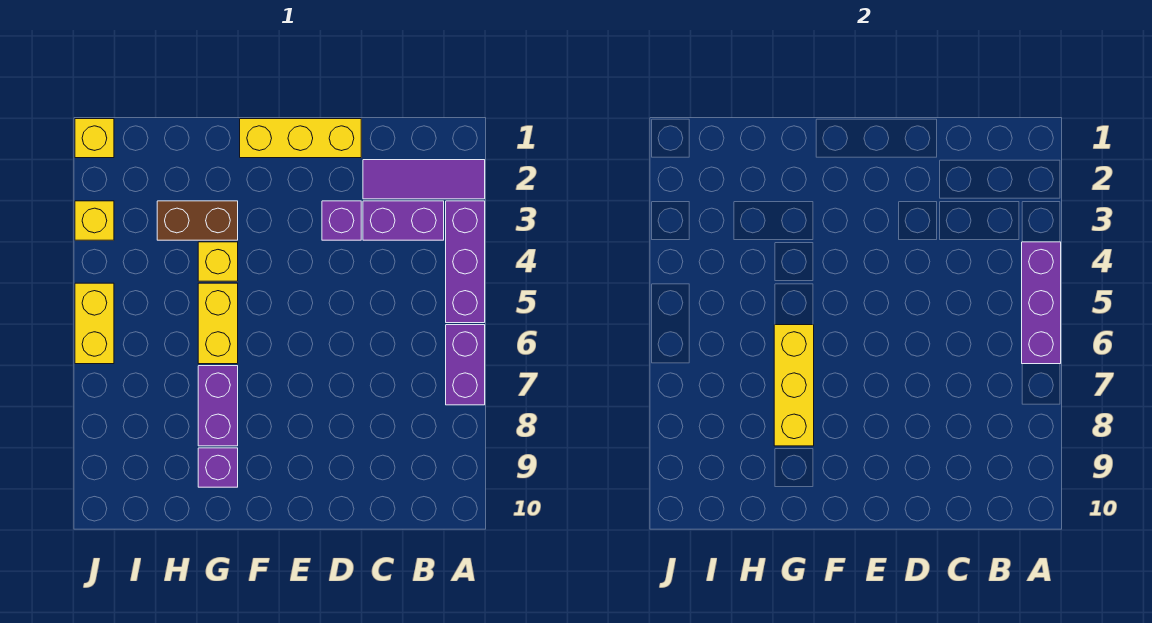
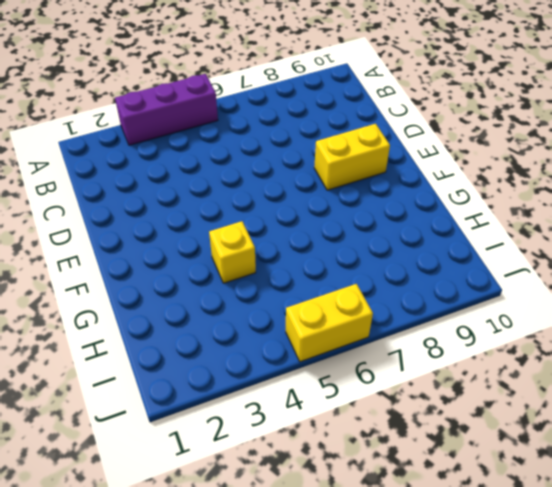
yellow 1x2 brick [314,124,390,190] -> yellow 1x2 brick moved to [198,283,238,364]
none -> purple 1x3 tile [363,160,485,199]
none -> purple 1x2 brick [446,325,485,405]
none -> purple 1x2 brick [363,201,444,240]

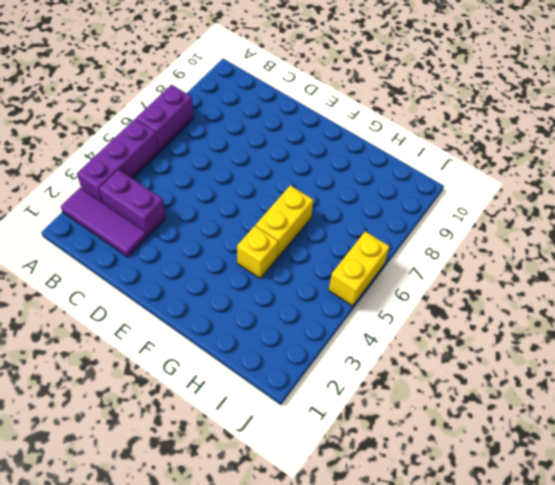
none -> yellow 1x3 brick [240,119,361,158]
none -> purple 1x1 brick [322,201,361,240]
none -> brown 1x2 brick [157,201,238,240]

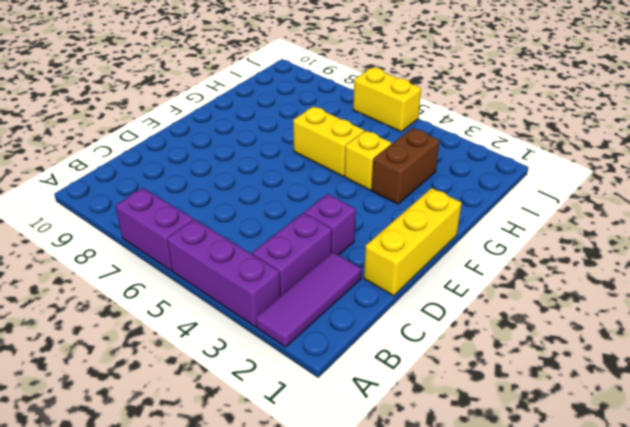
none -> purple 1x2 brick [198,366,238,446]
none -> purple 1x1 brick [198,448,238,487]
none -> yellow 1x1 brick [75,119,114,158]

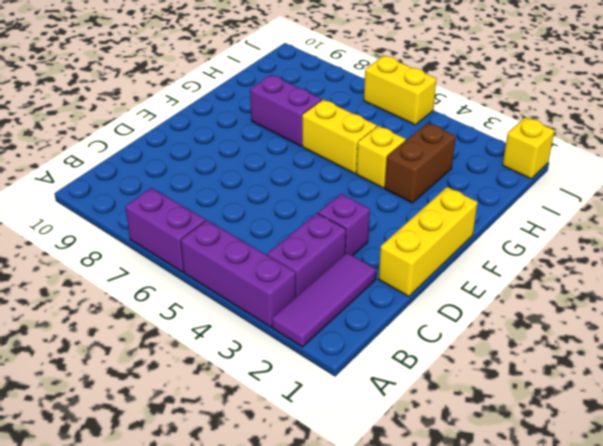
none -> purple 1x1 brick [198,448,238,487]
none -> yellow 1x1 brick [75,201,114,240]
none -> purple 1x3 brick [1022,242,1061,364]

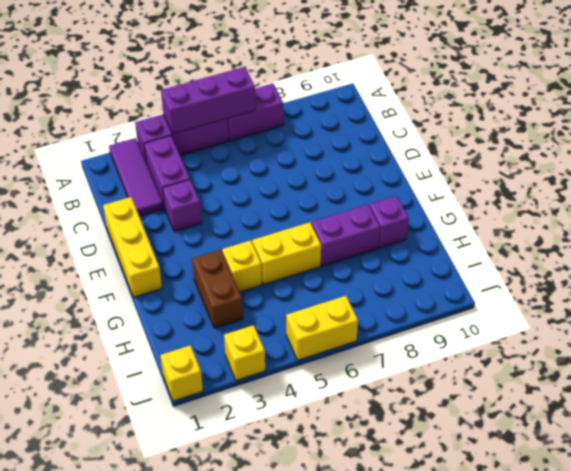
none -> yellow 1x3 brick [774,325,814,446]

